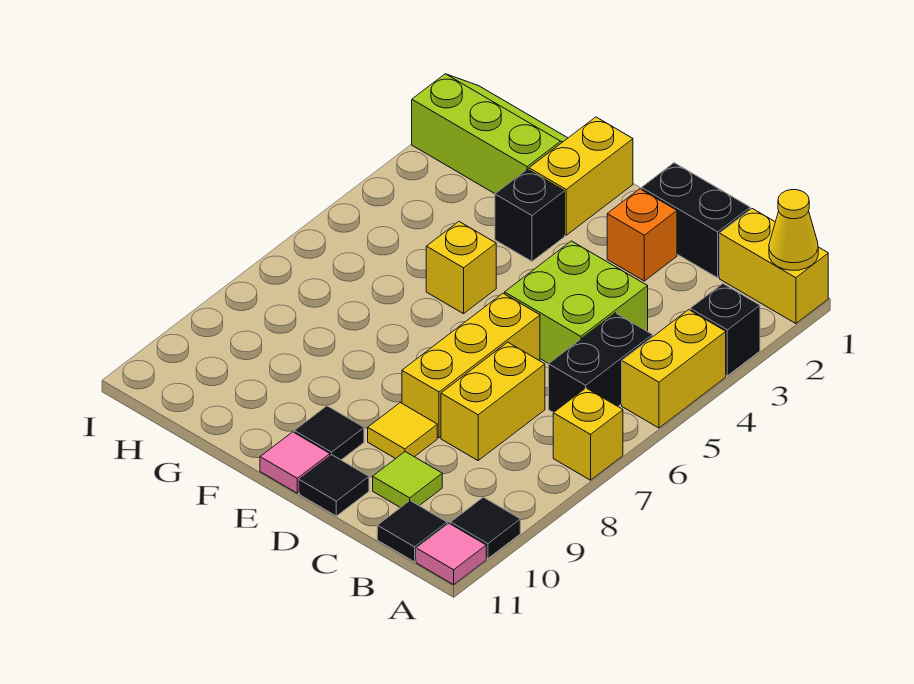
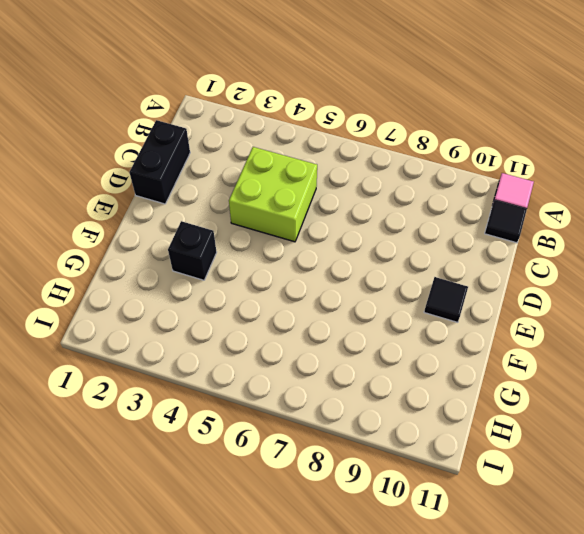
none -> yellow 1x2 brick [720,209,828,324]
none -> black 1x1 brick [690,284,760,376]
none -> yellow 1x2 brick [622,310,726,428]

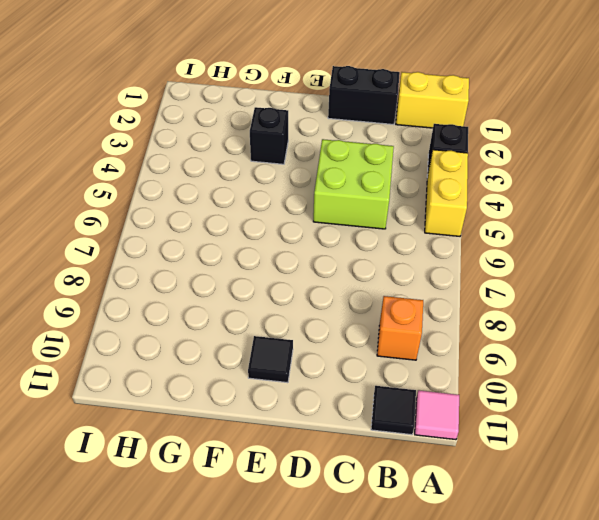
orange 1x1 brick [377,296,423,360] -> orange 1x1 brick moved to [607,189,677,281]
none -> yellow 1x1 brick [553,388,623,480]
none -> black 1x1 tile [451,497,520,559]
none -> black 1x2 brick [549,313,653,413]

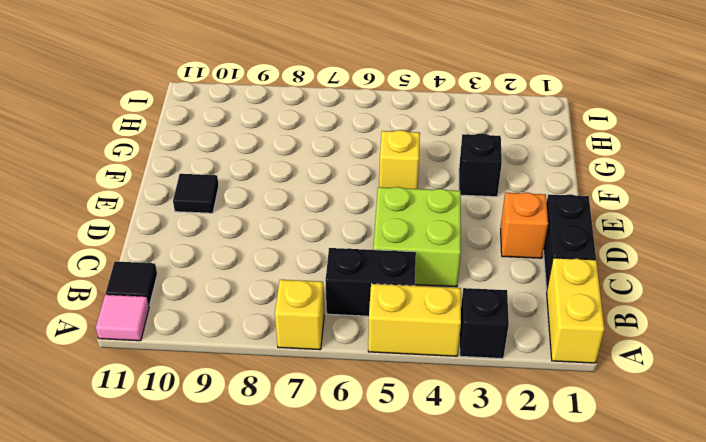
none -> black 1x1 tile [451,497,520,559]
none -> yellow 1x2 brick [441,342,545,460]
none -> lime 1x1 tile [373,452,442,508]

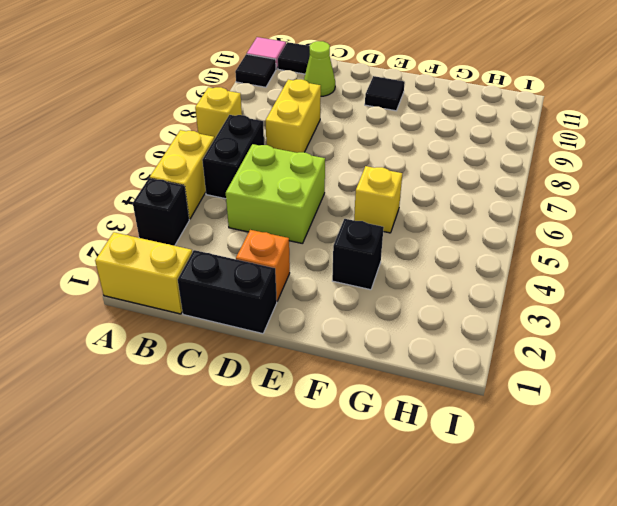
lime 1x1 cone [304,41,335,96] -> lime 1x1 tile [373,452,442,508]
none -> yellow 1x3 brick [402,293,540,438]
none -> yellow 1x1 tile [368,403,437,459]
none -> black 1x1 tile [299,455,369,516]

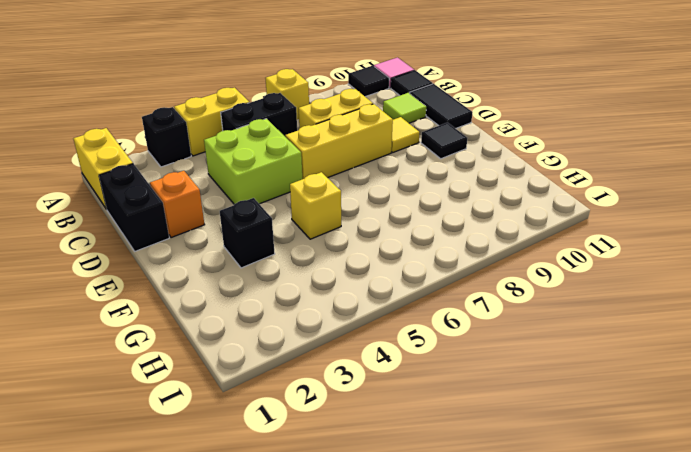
black 1x2 tile [409,84,473,129] -> black 1x1 tile [299,455,369,516]
none -> pink 1x1 tile [260,432,330,493]
none -> yellow 1x2 brick [529,117,633,235]
none -> lime 2x3 slope [412,74,568,194]

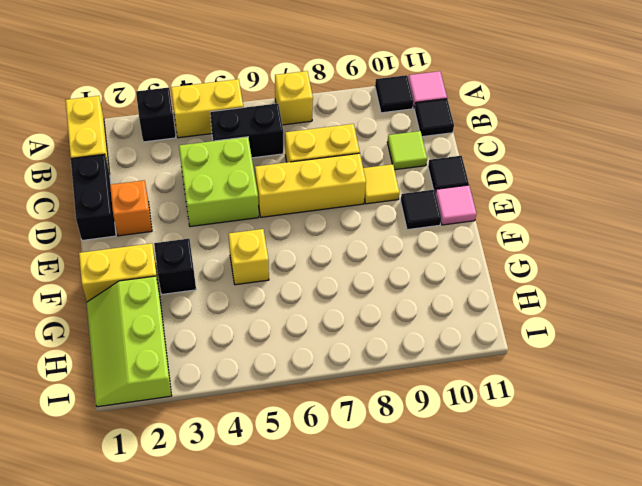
none -> yellow 1x1 cone [769,190,818,270]

